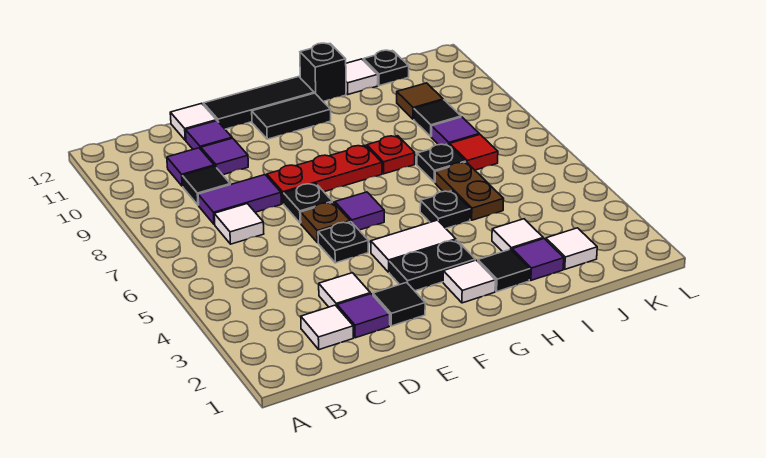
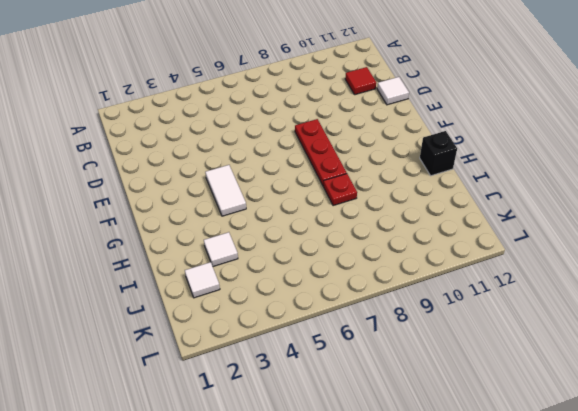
red 1x1 tile [345,67,376,95] -> red 1x1 tile moved to [450,134,498,170]
none -> white 1x1 tile [301,305,353,350]
none -> white 1x1 tile [214,204,264,244]
none -> purple 1x2 tile [198,175,281,225]
none -> black 1x1 tile [182,166,230,205]

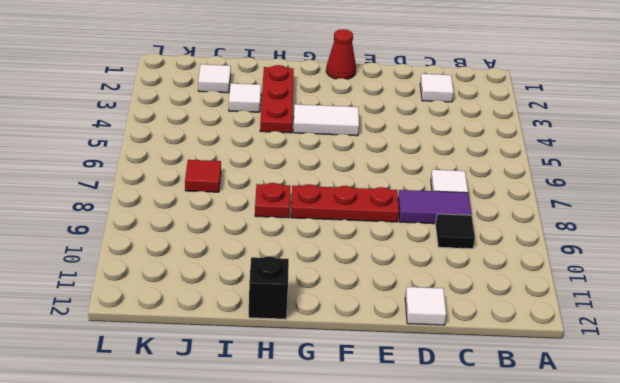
red 1x1 cone [326,29,356,79] -> none
red 1x3 plate [260,65,294,133] -> black 1x1 tile [478,249,530,292]
none -> purple 1x1 tile [167,148,214,186]
none -> purple 1x1 tile [337,294,390,338]
none -> white 1x1 tile [319,273,370,307]
none -> purple 1x1 tile [201,138,248,175]

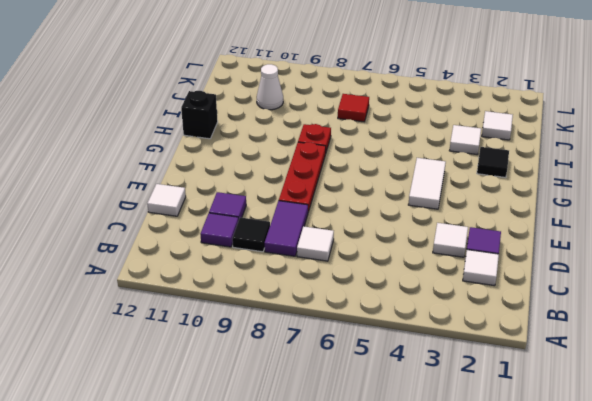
white 1x1 cone [257,64,283,110] -> brown 1x1 tile [397,83,443,119]
none -> purple 1x1 tile [185,121,232,149]
none -> black 1x1 tile [373,282,425,326]
none -> black 1x1 plate [318,222,368,263]
none -> brown 1x1 plate [301,202,350,243]

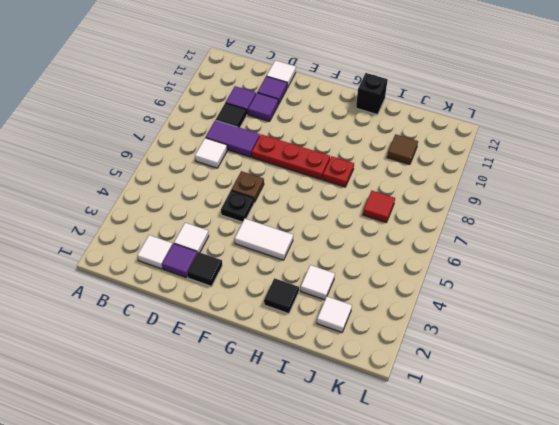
none -> black 1x1 plate [284,183,332,223]
none -> black 1x3 tile [203,77,314,129]
none -> black 1x2 plate [389,240,475,291]
none -> purple 1x1 tile [335,192,384,230]

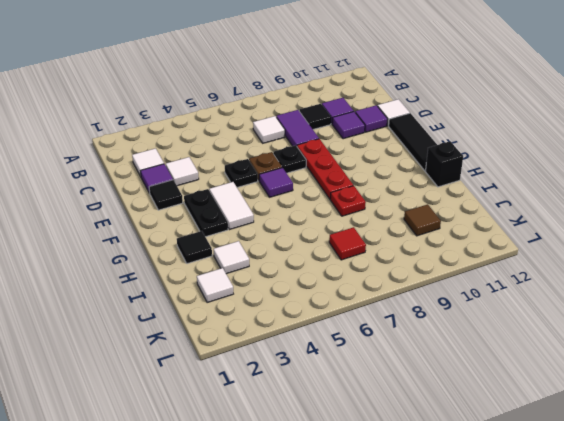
none -> black 1x2 tile [252,93,331,139]
none -> white 1x1 tile [443,260,495,303]
none -> black 1x1 plate [420,191,470,228]
none -> purple 1x1 tile [512,239,564,280]

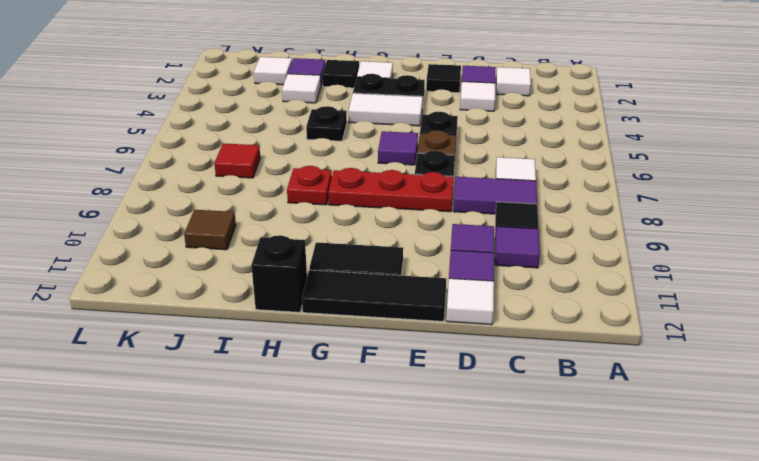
none -> brown 1x2 plate [435,162,504,220]
none -> black 1x1 plate [417,144,466,182]
none -> white 1x1 tile [346,59,378,94]
none -> purple 1x1 tile [431,117,479,145]

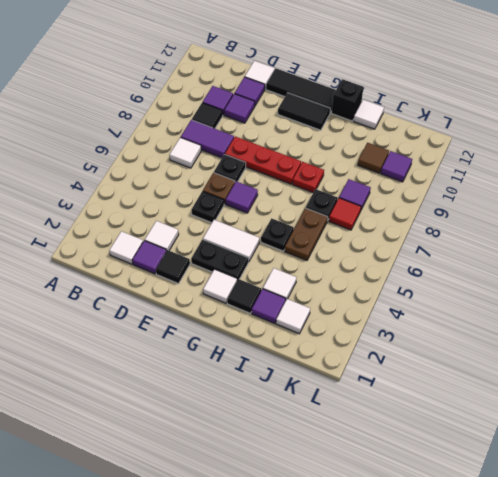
purple 1x1 tile [381,151,412,182] -> none
none -> black 1x1 tile [414,100,461,136]
none -> black 1x1 plate [363,50,409,86]

